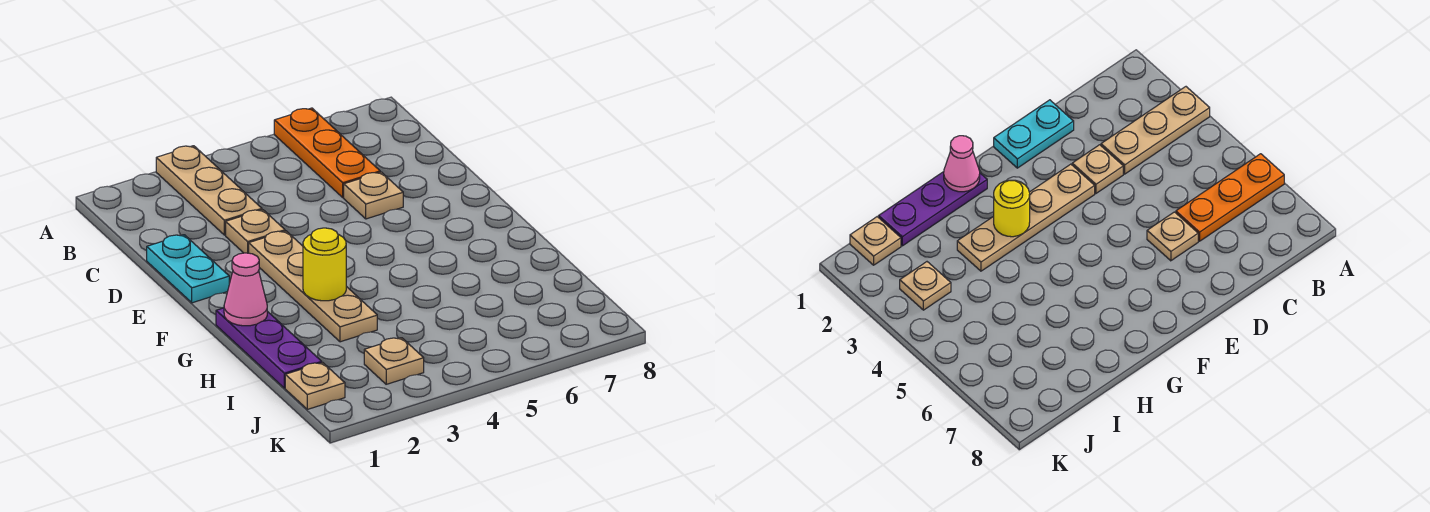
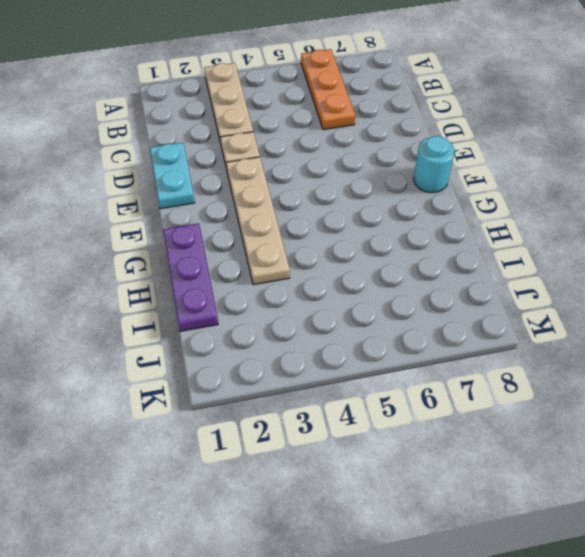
cyan 1x1 round brick [414,136,454,193] -> none
none -> tan 1x1 plate [344,172,403,219]
none -> tan 1x1 plate [285,363,345,409]

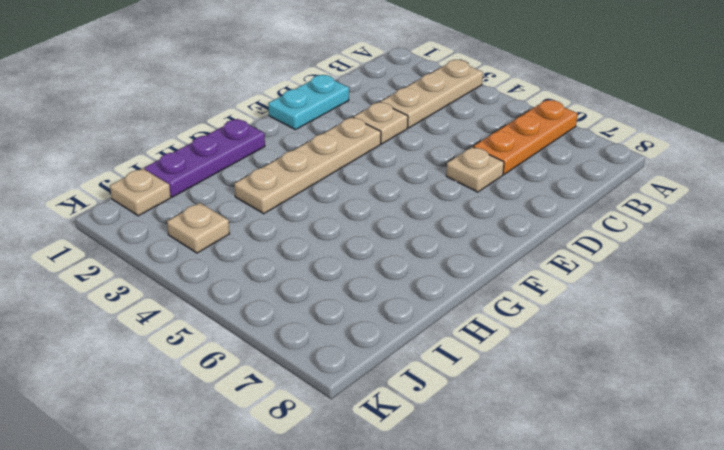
none -> pink 1x1 cone [224,253,267,326]
none -> yellow 1x1 round brick [303,228,346,301]

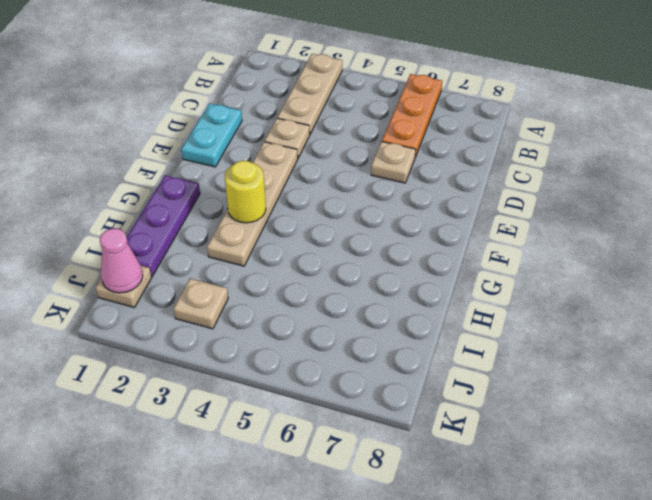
pink 1x1 cone [100,228,143,293] -> pink 1x1 cone moved to [224,253,267,326]

